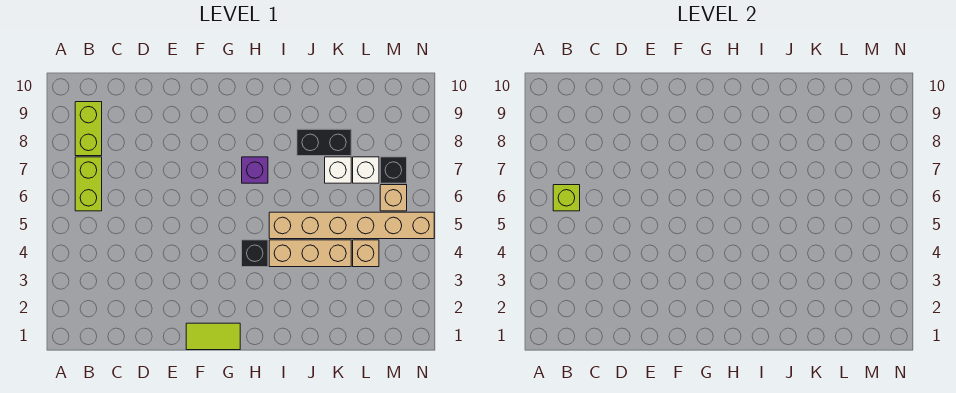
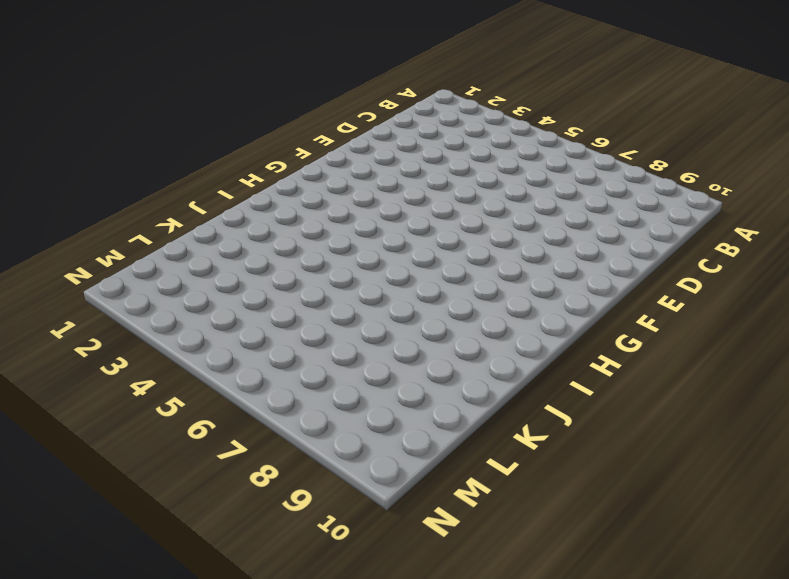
none -> lime 1x2 brick [75,157,102,211]
none -> lime 1x2 brick [75,102,102,156]
none -> lime 1x2 tile [186,323,240,350]

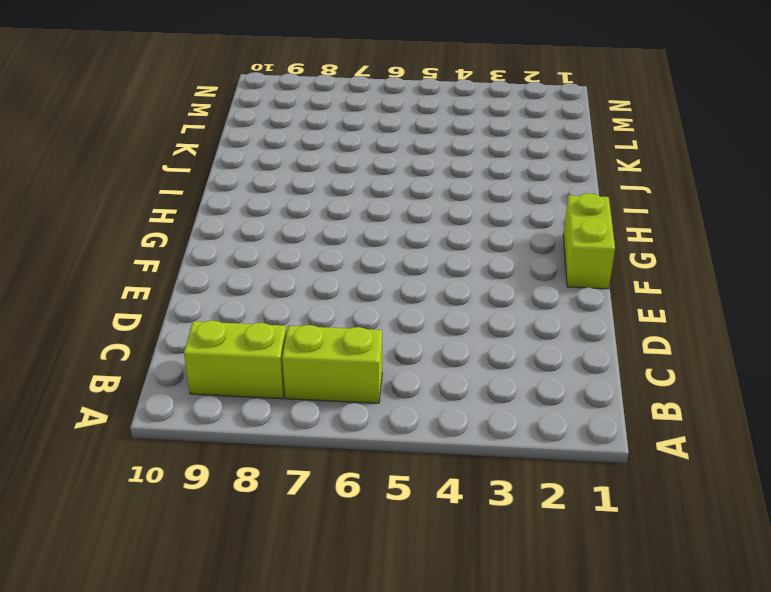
lime 1x2 brick [563,193,615,289] -> lime 1x2 tile [186,323,240,350]
none -> black 1x1 brick [242,240,268,267]
none -> purple 1x1 brick [242,157,268,183]
none -> tan 1x3 brick [269,240,351,267]

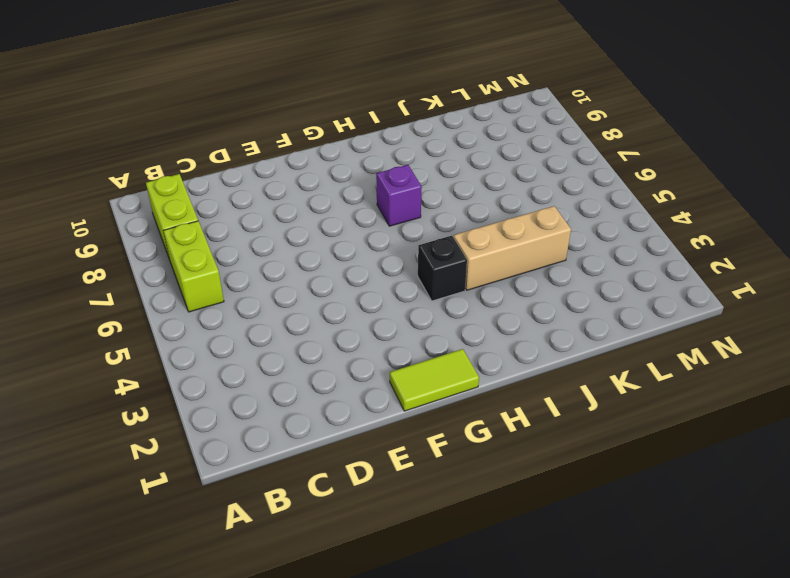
none -> tan 1x6 brick [269,212,434,239]
none -> black 1x2 brick [297,129,351,156]
none -> white 1x1 brick [325,157,351,183]

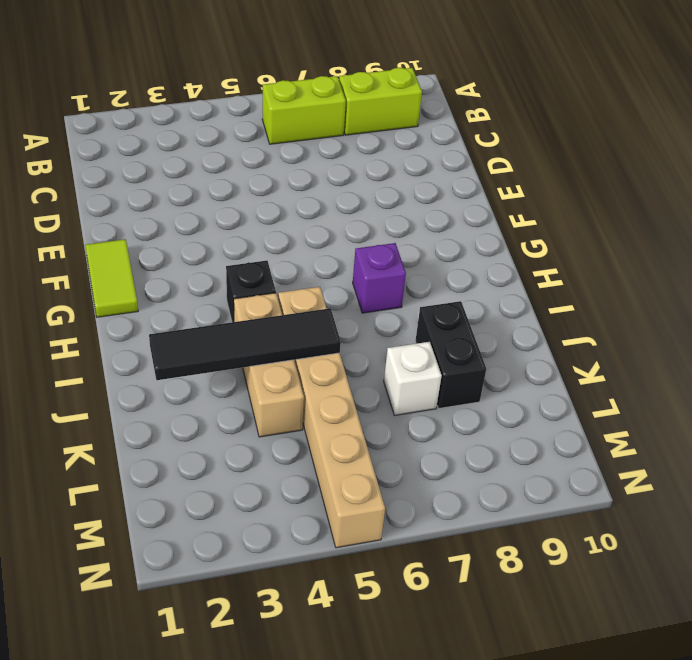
black 1x4 tile [149,308,341,380] -> none
none -> tan 1x1 brick [353,240,379,267]
none -> white 1x1 brick [353,157,379,183]
none -> tan 1x1 brick [380,185,407,211]

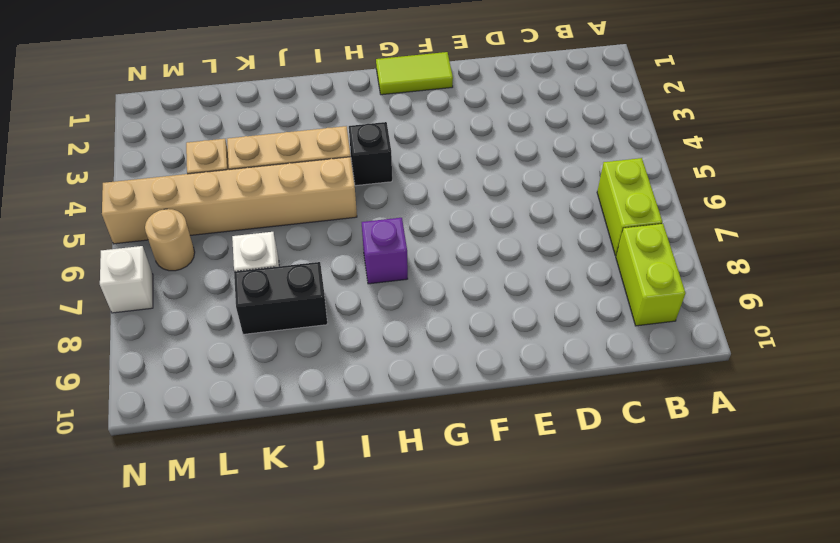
tan 1x1 round brick [145,209,195,271] -> tan 1x1 brick [380,185,407,211]
white 1x1 brick [100,246,153,313] -> white 1x1 brick moved to [353,157,379,183]
none -> black 1x1 brick [380,157,407,183]
none -> lime 1x1 brick [553,185,580,211]

